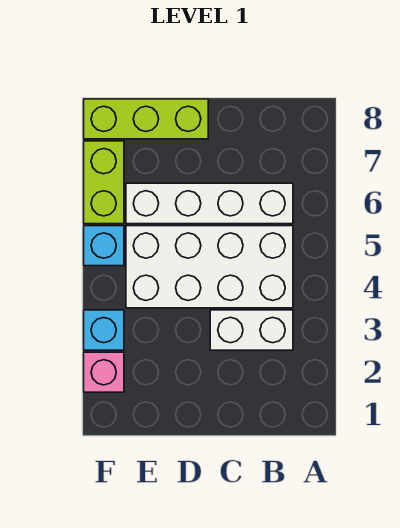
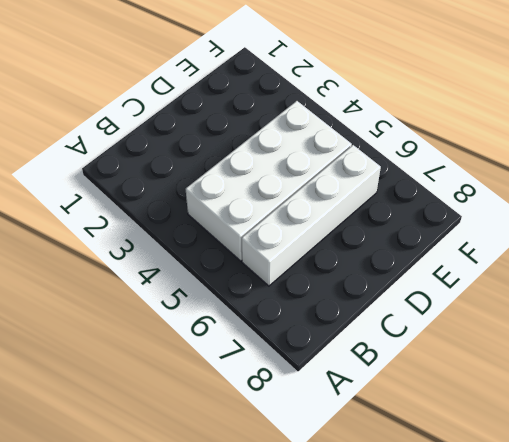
none -> white 1x2 brick [210,310,293,350]
none -> lime 1x3 brick [84,99,208,139]

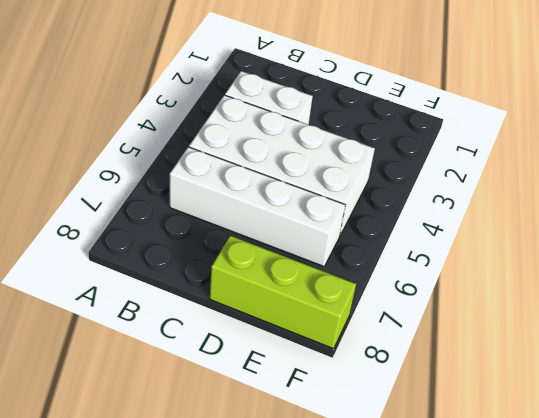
none -> pink 1x1 brick [84,352,124,392]
none -> cyan 1x1 brick [84,310,124,350]

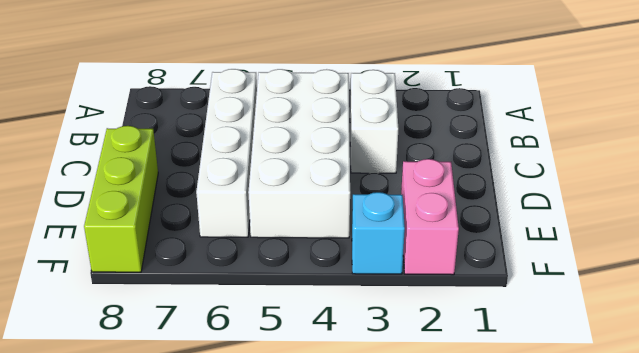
pink 1x2 brick [401,159,459,275] -> pink 1x1 brick [84,352,124,392]
none -> cyan 1x1 brick [84,226,124,266]
none -> lime 1x2 brick [84,141,124,224]

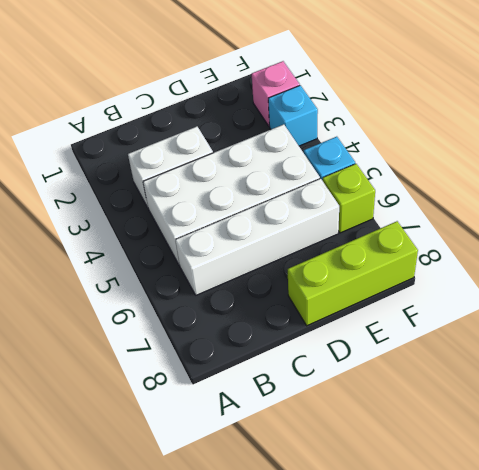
lime 1x1 brick [323,164,375,233] -> lime 1x2 brick [84,141,124,224]

